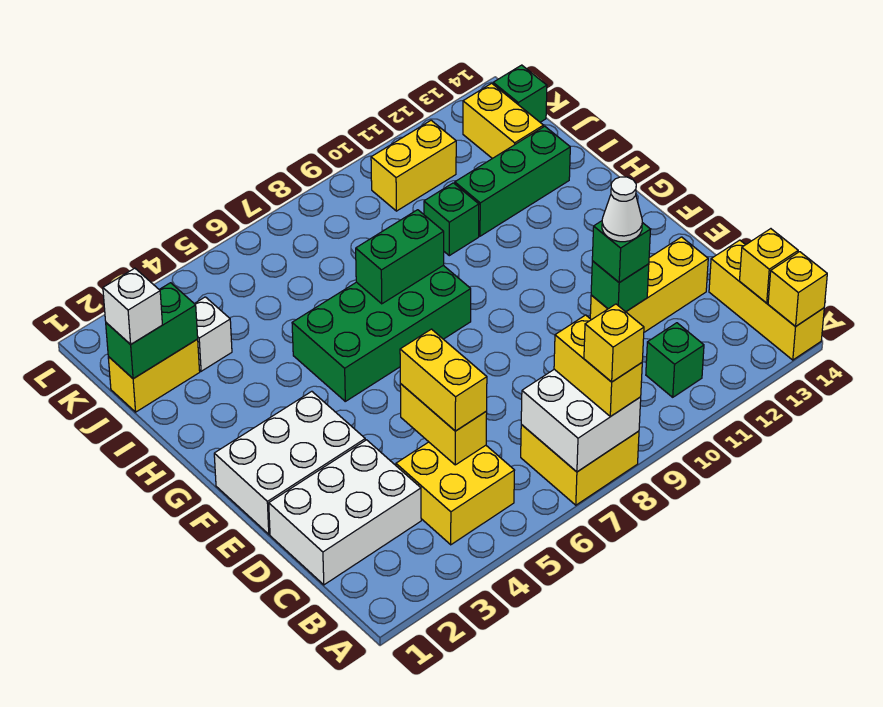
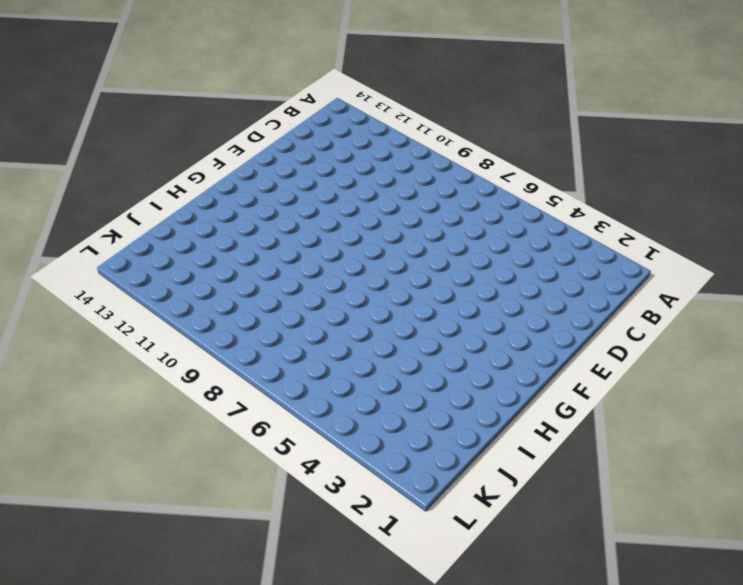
none -> yellow 2x2 brick [521,425,639,505]
none -> yellow 1x3 brick [709,240,824,360]
none -> yellow 2x2 brick [396,442,515,545]

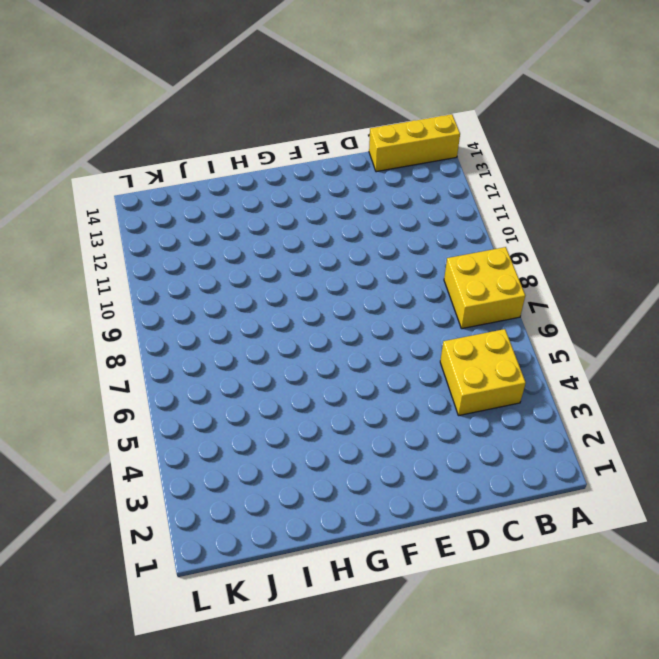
none -> green 1x1 brick [646,323,704,397]
none -> white 2x3 brick [269,440,421,585]
none -> yellow 1x3 brick [590,237,708,332]

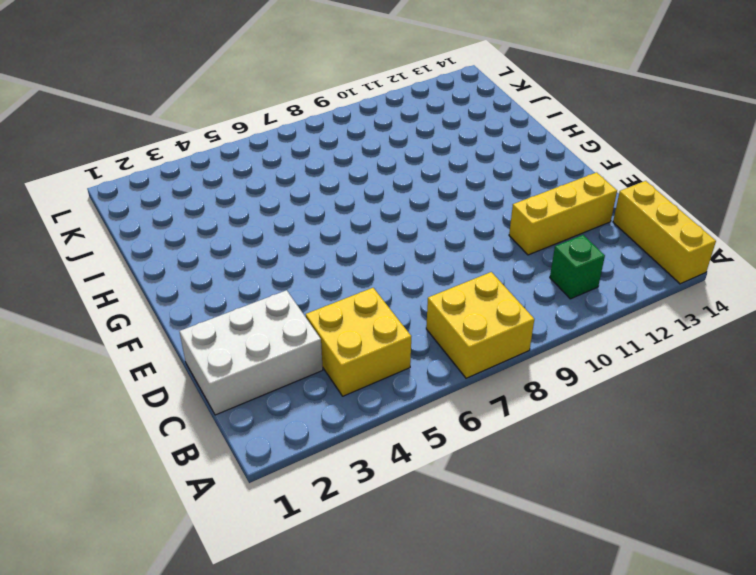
none -> white 2x3 brick [214,391,365,534]
none -> green 2x4 brick [292,265,471,401]
none -> green 1x1 brick [424,183,479,256]

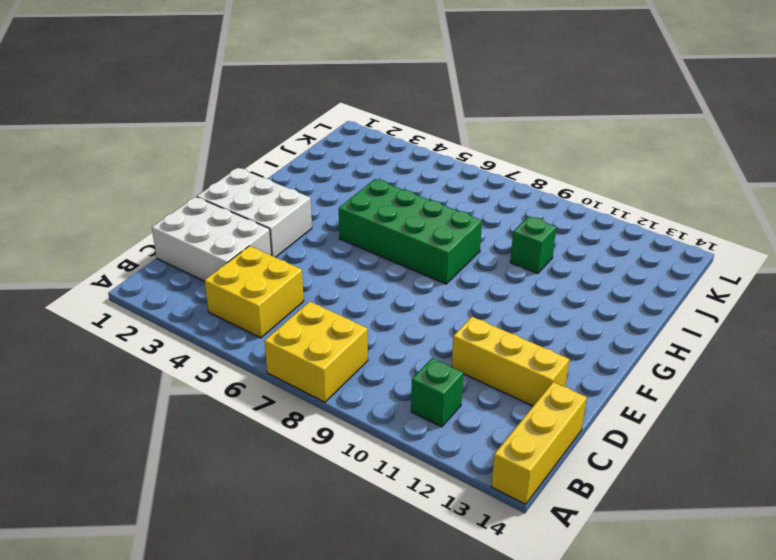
none -> green 1x3 brick [455,126,570,236]
none -> yellow 1x2 brick [108,339,200,412]
none -> white 1x1 brick [194,297,232,371]

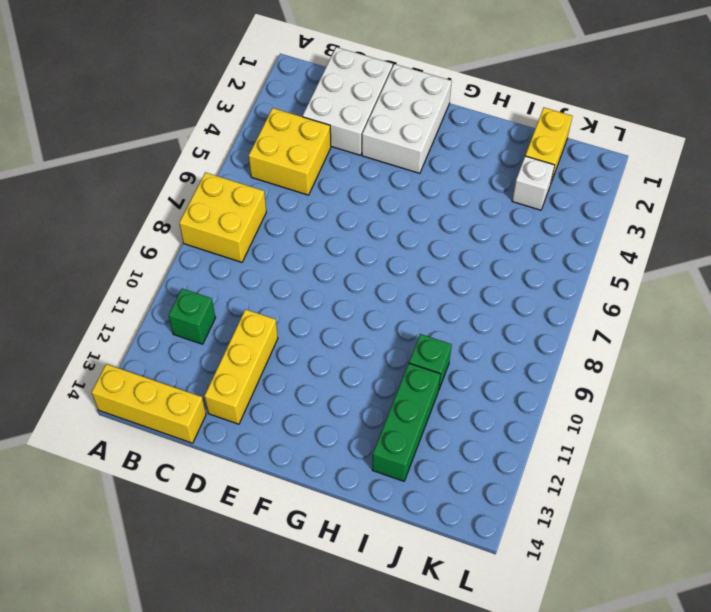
none -> green 2x4 brick [292,265,471,401]
none -> yellow 1x2 brick [463,83,544,159]
none -> yellow 1x2 brick [371,120,456,211]

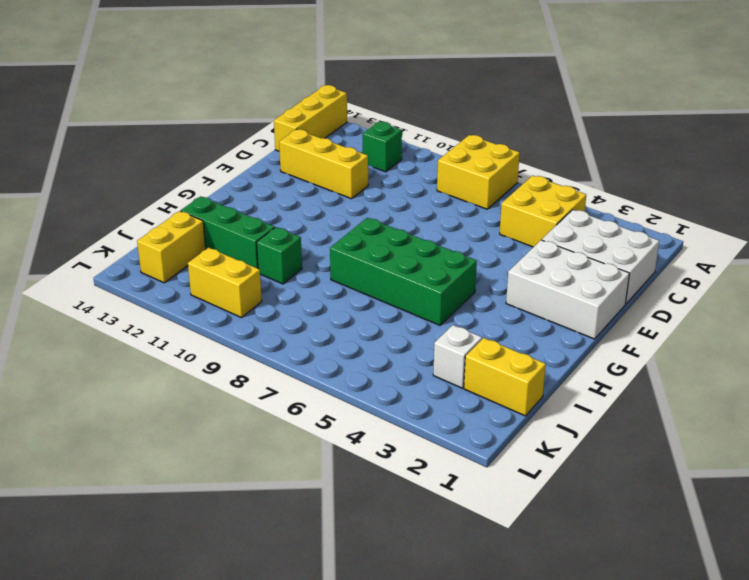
none -> green 1x1 brick [493,65,547,122]
none -> white 2x2 brick [521,369,641,472]
none -> yellow 1x1 brick [768,252,827,327]

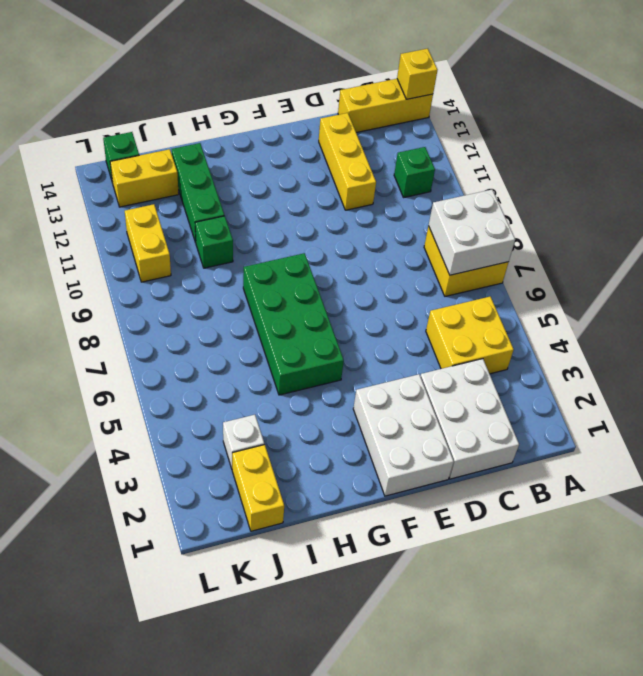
none -> yellow 1x1 brick [740,229,798,303]
none -> yellow 1x2 brick [400,384,487,465]
none -> green 1x1 brick [591,261,649,312]

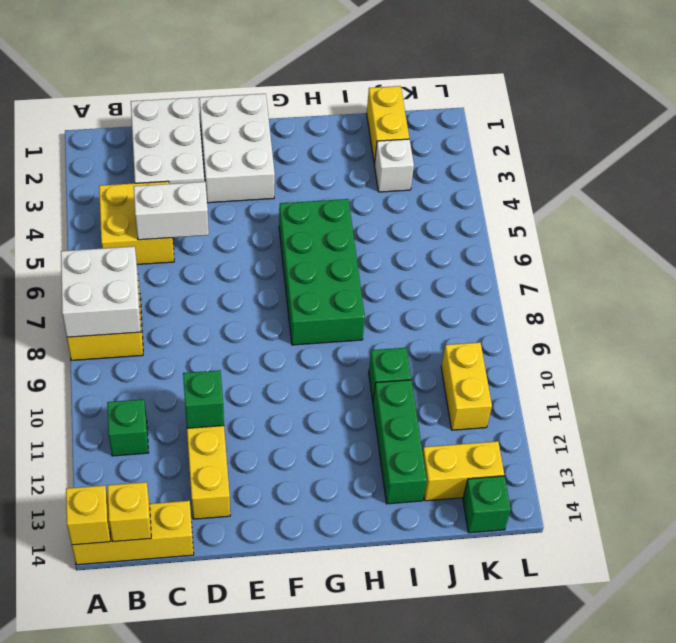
white 1x2 brick [134,182,209,240] -> yellow 1x2 brick [400,384,487,465]
none -> green 1x2 brick [356,210,444,304]
none -> green 1x2 brick [106,283,198,379]
none -> yellow 1x2 brick [554,315,642,417]

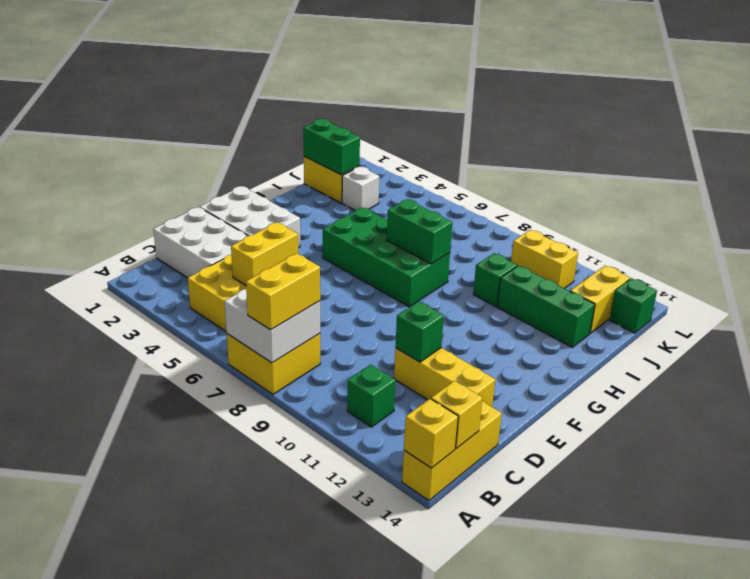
none -> yellow 1x2 brick [400,329,487,431]
none -> green 1x1 brick [592,221,651,282]
none -> white 1x1 brick [103,268,162,344]

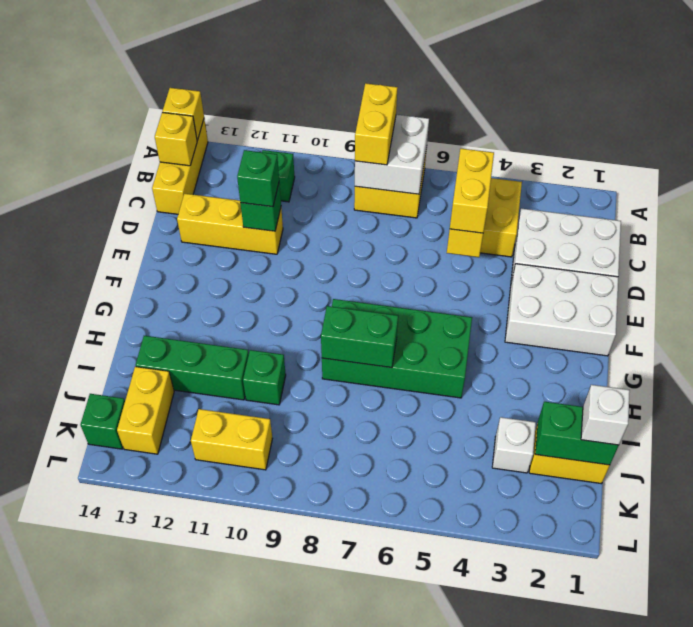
none -> yellow 1x1 brick [584,304,644,382]
none -> white 1x1 cone [602,177,642,242]

